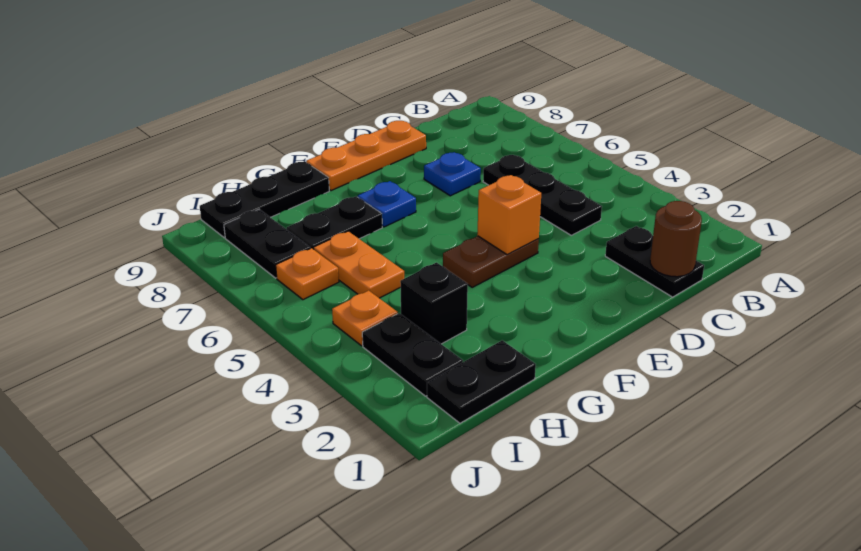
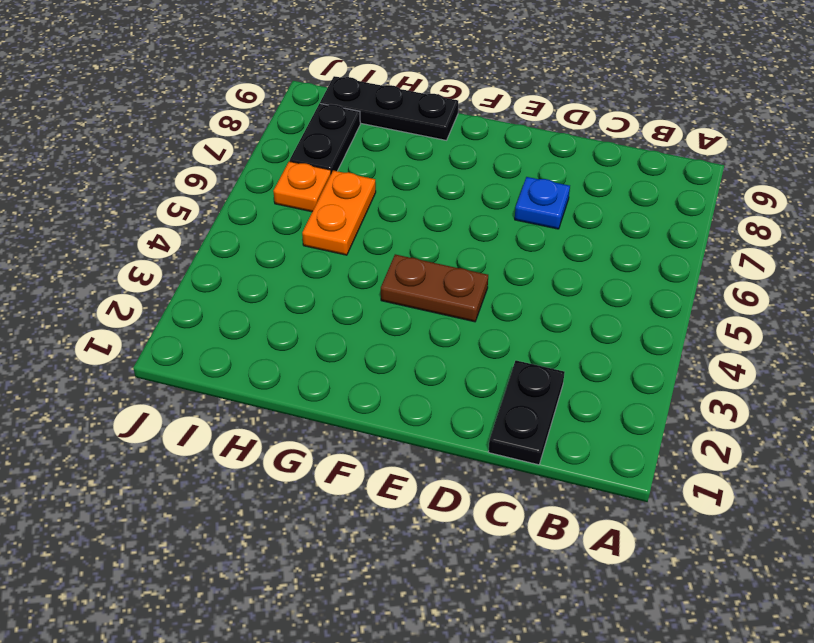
none -> black 1x3 plate [483,155,602,235]
none -> orange 1x3 plate [306,121,426,191]
none -> blue 1x1 plate [358,181,416,227]

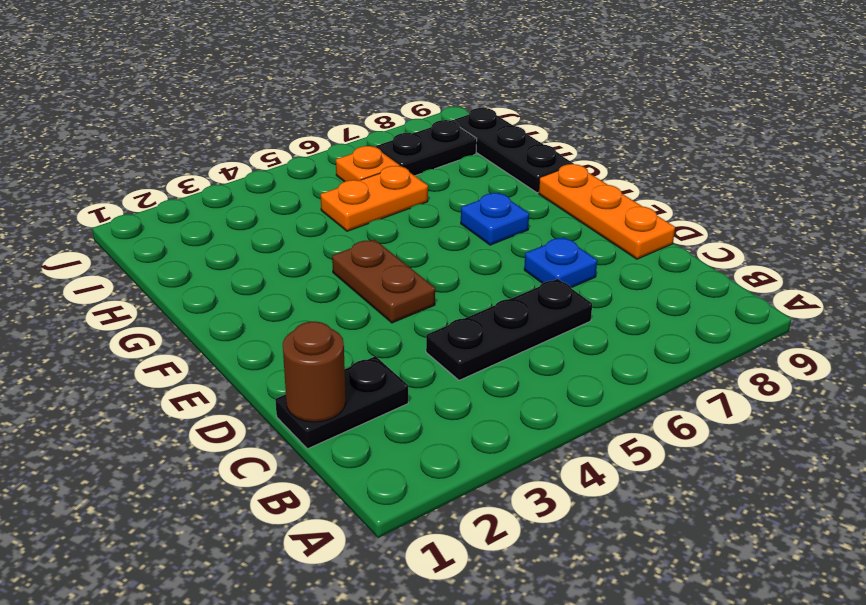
none -> black 1x2 plate [287,196,382,249]
none -> black 1x2 plate [427,340,536,423]
none -> black 1x1 brick [400,263,468,344]

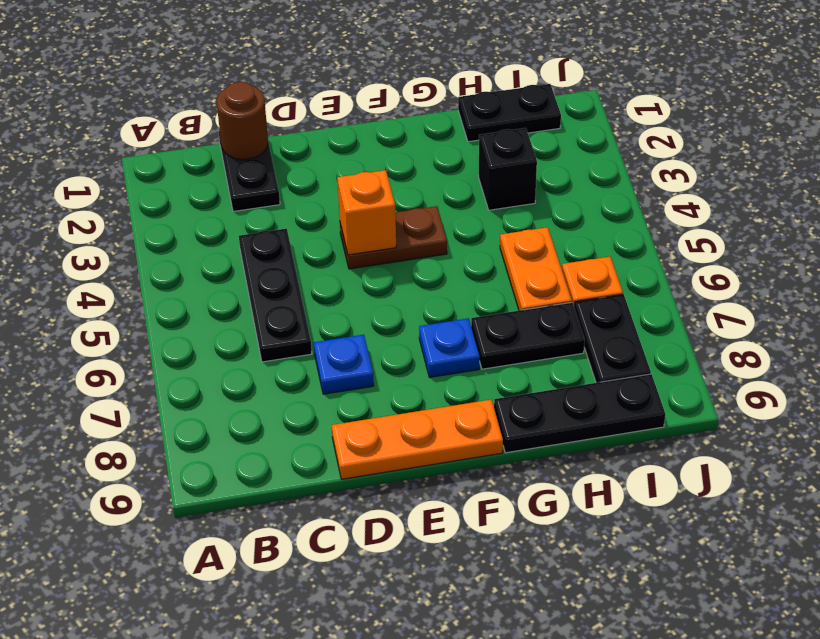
none -> black 1x2 plate [362,313,463,396]
none -> orange 1x1 plate [332,290,398,346]

